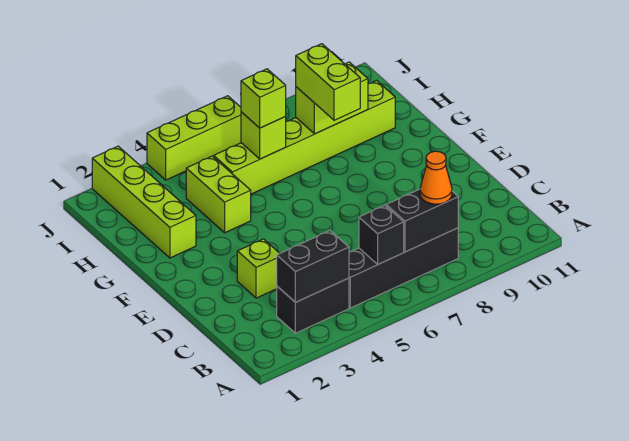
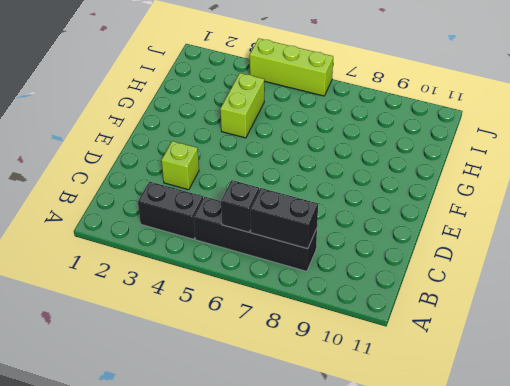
none -> lime 1x4 brick [92,146,196,258]
none -> lime 1x6 brick [214,81,395,194]
none -> black 1x2 brick [277,231,349,302]

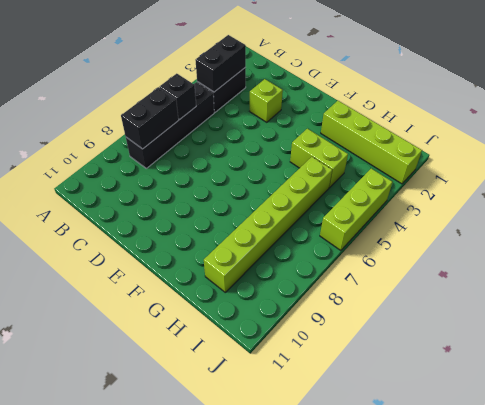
none -> lime 1x1 brick [241,112,286,159]
none -> lime 1x2 brick [296,62,368,134]
none -> orange 1x1 cone [420,151,452,204]

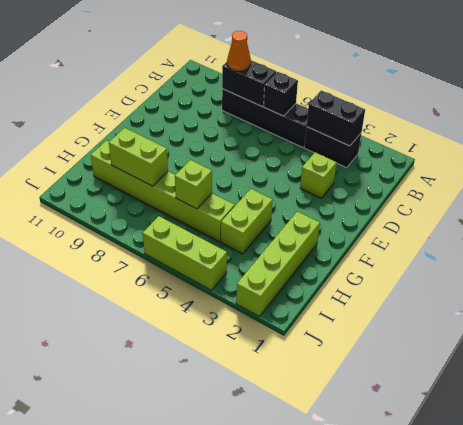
none -> lime 1x2 brick [296,44,360,120]
none -> lime 1x1 brick [241,69,286,128]

